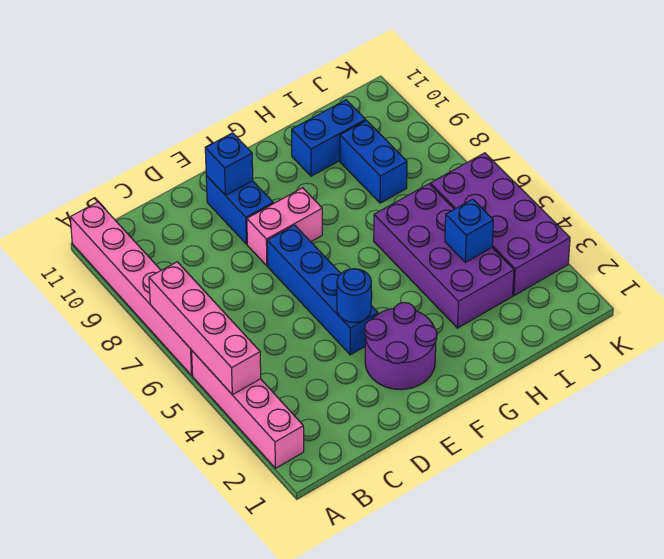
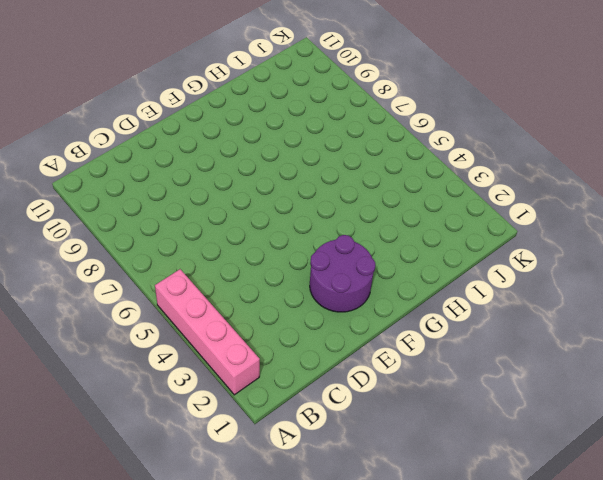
none -> pink 1x6 brick [70,202,193,375]
none -> blue 1x4 brick [267,225,378,355]
none -> pink 1x2 brick [247,188,322,266]

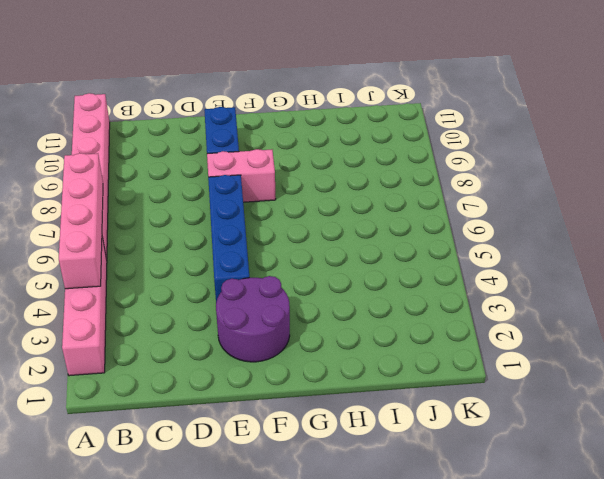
none -> purple 2x4 brick [374,184,514,328]
none -> blue 1x2 brick [292,100,366,176]
none -> blue 1x2 brick [340,121,407,203]

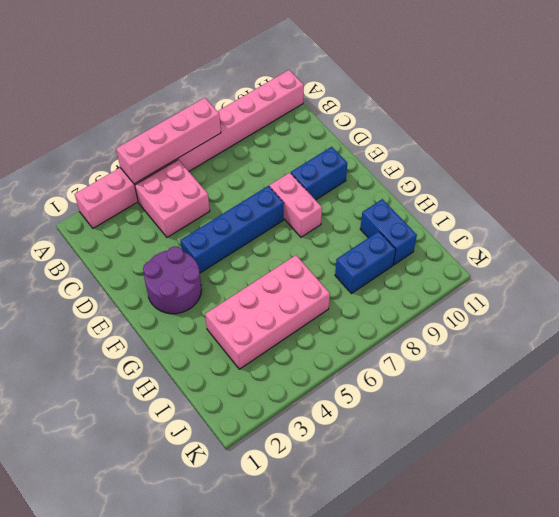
pink 2x2 brick [135,160,210,237] -> none
pink 2x4 brick [205,255,330,369] -> purple 2x4 brick [374,184,514,328]
none -> purple 2x4 brick [430,153,570,296]
none -> blue 1x1 round brick [337,269,371,323]
none -> blue 1x1 brick [205,133,253,196]

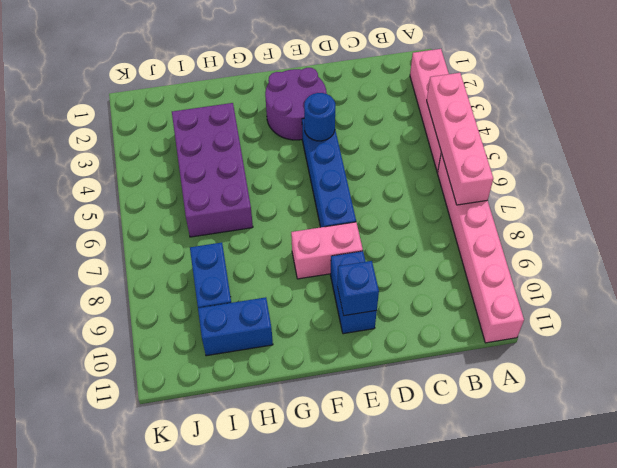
none -> purple 2x4 brick [430,153,570,296]
none -> blue 1x1 brick [445,199,493,262]

